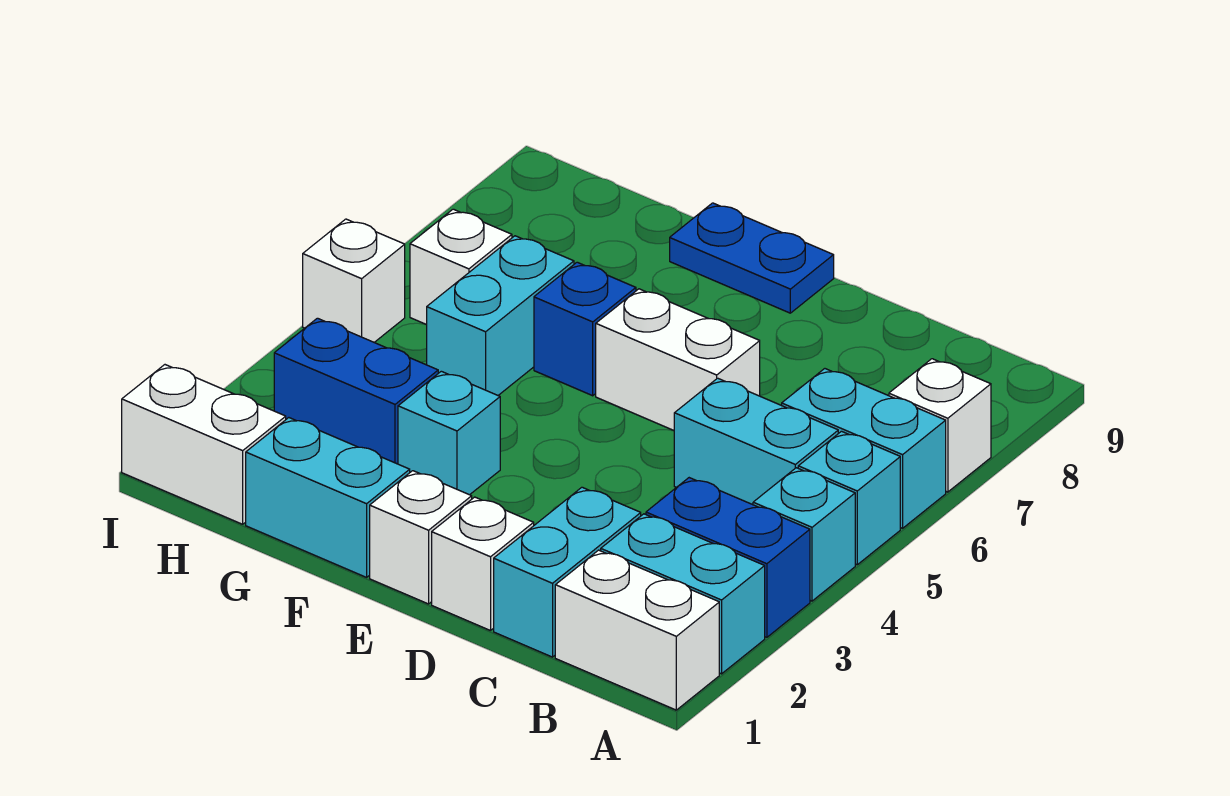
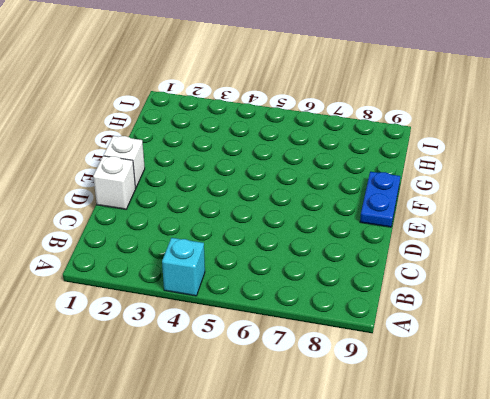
none -> white 1x2 brick [555,550,719,710]
none -> cyan 1x2 brick [601,514,765,674]
none -> blue 1x2 brick [646,478,810,637]

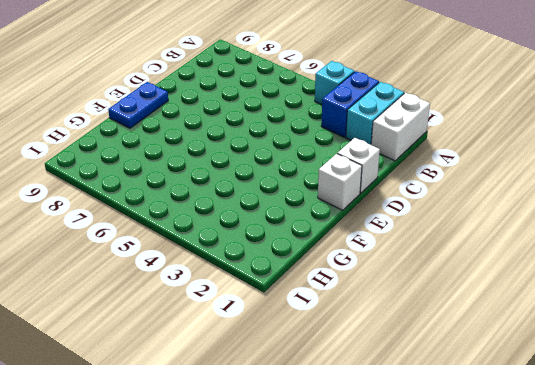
none -> cyan 1x1 brick [798,431,900,565]
none -> cyan 1x2 brick [782,369,946,528]
none -> white 1x1 brick [889,359,991,492]

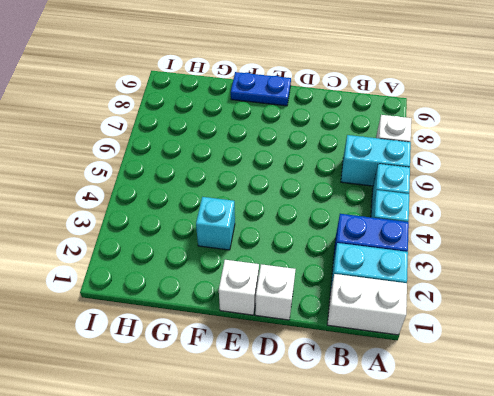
none -> cyan 1x2 brick [674,378,838,505]
none -> cyan 1x2 brick [494,487,641,657]
none -> white 1x2 brick [596,289,760,431]

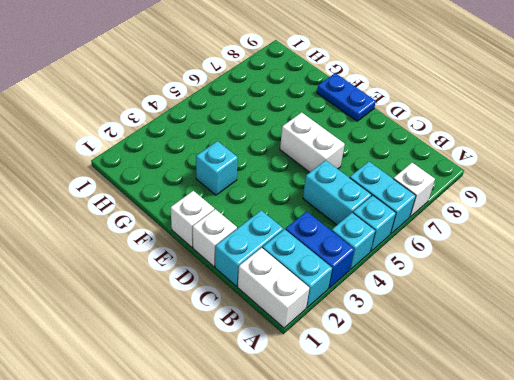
none -> cyan 1x2 brick [246,418,410,577]
none -> blue 1x1 brick [534,262,636,396]
none -> blue 1x2 brick [274,318,438,464]

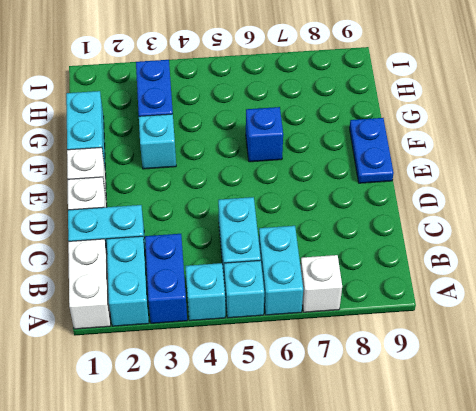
none -> white 1x2 brick [596,289,760,431]
none -> cyan 1x2 brick [427,236,574,395]
none -> white 1x2 brick [122,365,286,524]

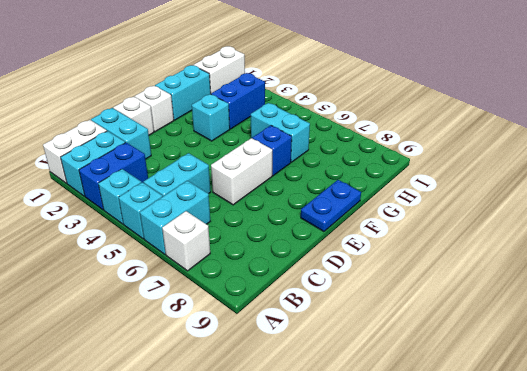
none -> white 1x1 brick [410,209,512,325]
none -> white 1x1 brick [303,219,405,342]

